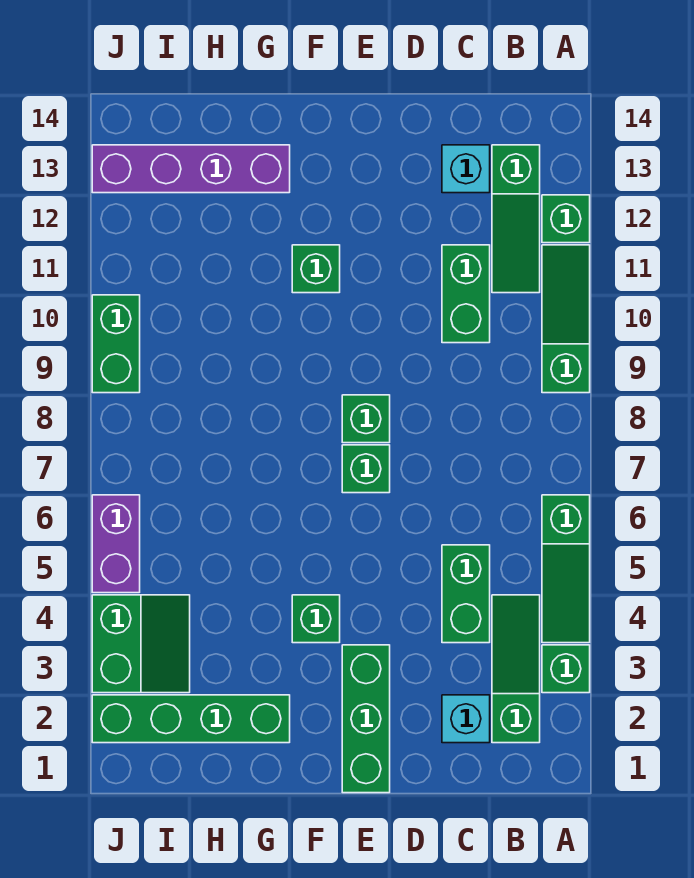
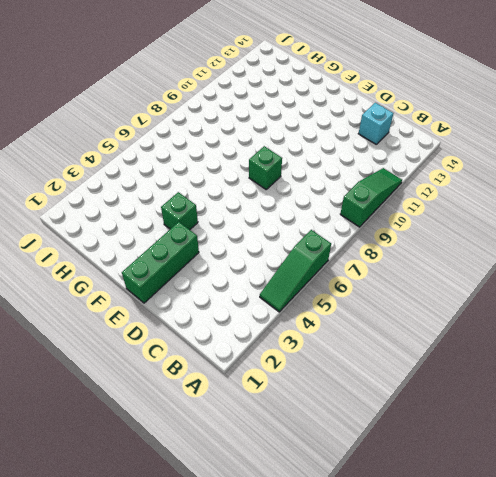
none -> green 1x1 brick [542,645,590,693]
none -> green 1x1 brick [542,195,590,243]
none -> green 1x3 slope [492,595,540,743]

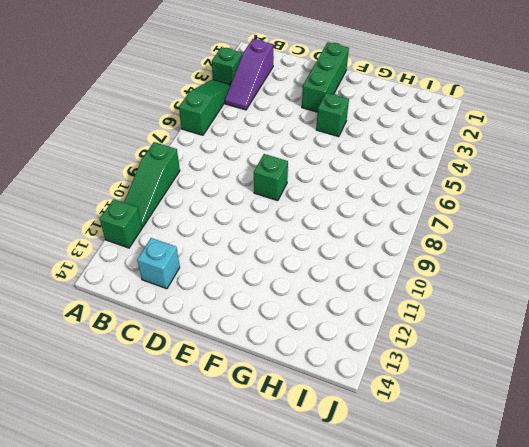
purple 1x3 slope [225,39,273,110] -> green 1x3 slope [492,595,540,743]
none -> green 1x3 slope [492,145,540,293]
none -> cyan 1x1 brick [442,695,490,743]
none -> green 1x2 brick [442,545,490,643]

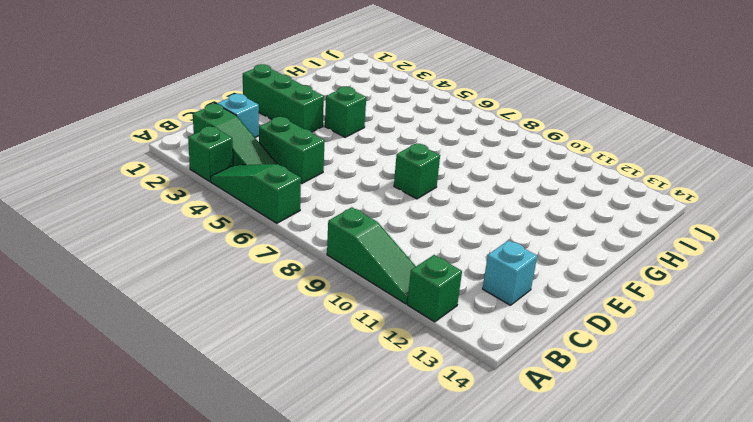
none -> green 1x3 slope [492,145,540,293]
none -> green 1x2 brick [442,245,490,343]
none -> green 1x1 brick [342,445,390,493]

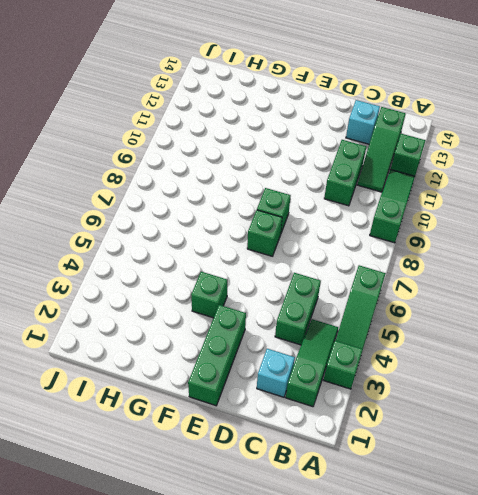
none -> green 1x1 brick [292,245,340,293]
none -> green 1x4 brick [92,695,290,743]
none -> purple 1x4 brick [92,145,290,193]

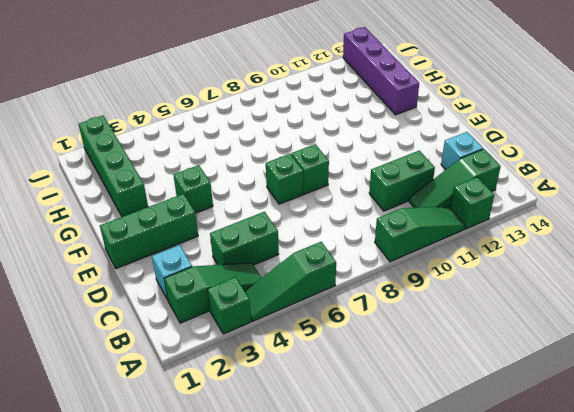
none -> green 1x1 brick [292,245,340,293]
none -> green 2x2 slope [92,595,190,693]
none -> purple 1x2 brick [92,495,140,593]

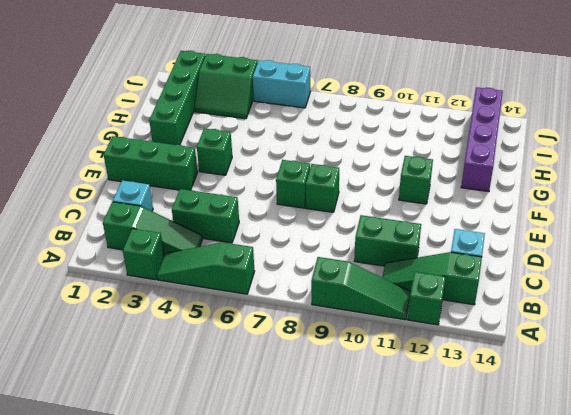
cyan 1x2 brick [253,60,311,108] -> purple 1x2 brick [92,495,140,593]
none -> green 1x2 brick [92,295,140,393]

